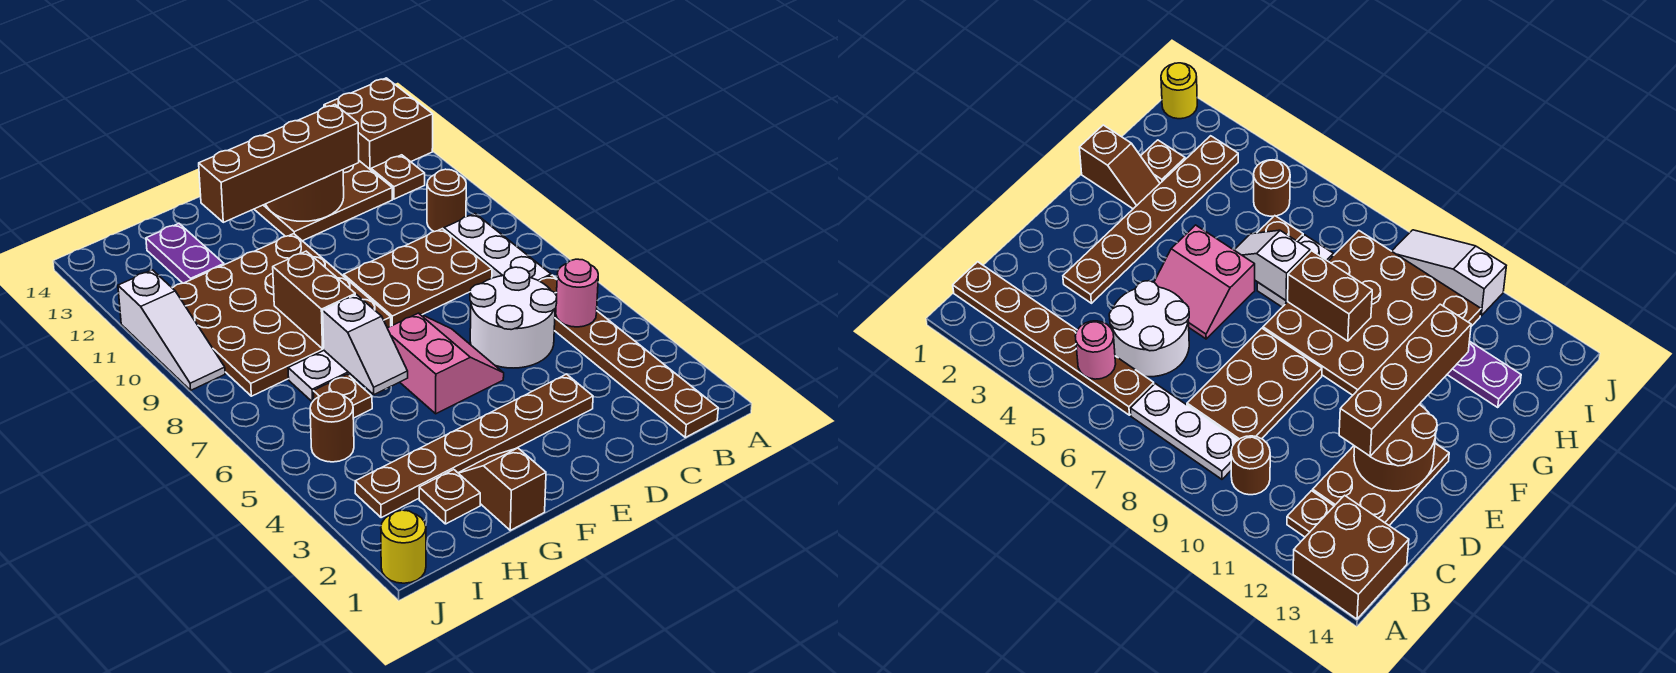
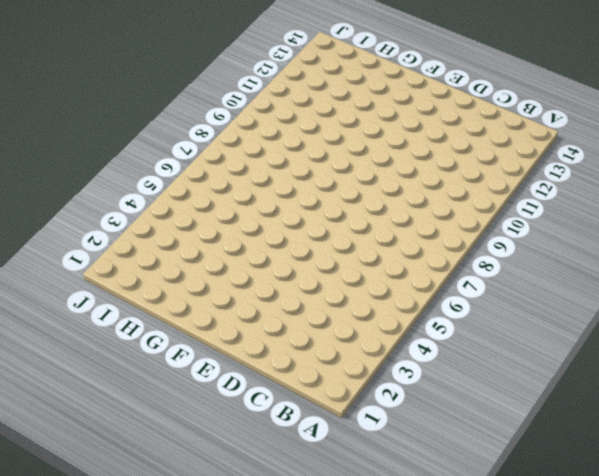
none -> brown 2x2 brick [324,78,433,170]
none -> brown 1x6 plate [540,275,718,437]
none -> white 1x3 plate [444,214,551,281]

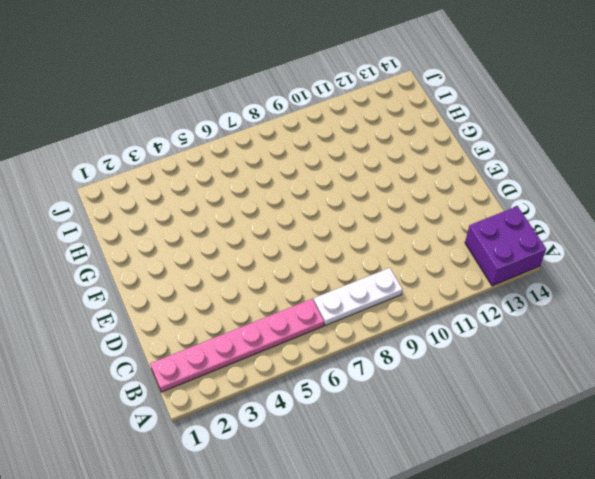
purple 2x2 brick [465,206,546,286] -> brown 2x2 brick [324,78,433,170]
pink 1x6 plate [150,299,324,392] -> brown 1x6 plate [540,275,718,437]
none -> brown 1x1 round brick [427,169,466,232]
none -> brown 1x1 plate [371,155,425,199]
none -> white 2x2 round brick [470,267,557,368]

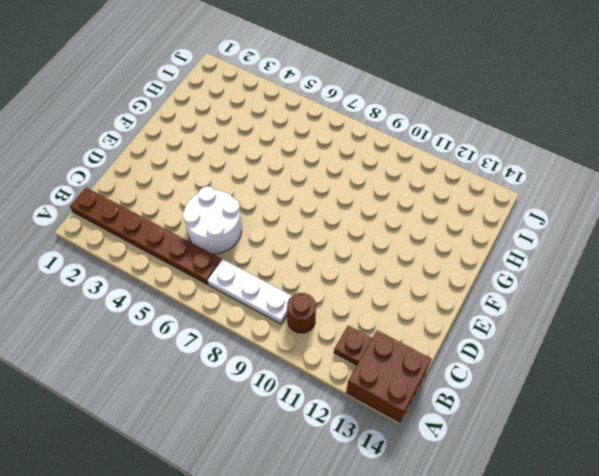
none -> brown 2x3 plate [344,229,492,326]
none -> brown 2x3 plate [254,161,392,241]
none -> brown 1x6 plate [355,374,593,518]

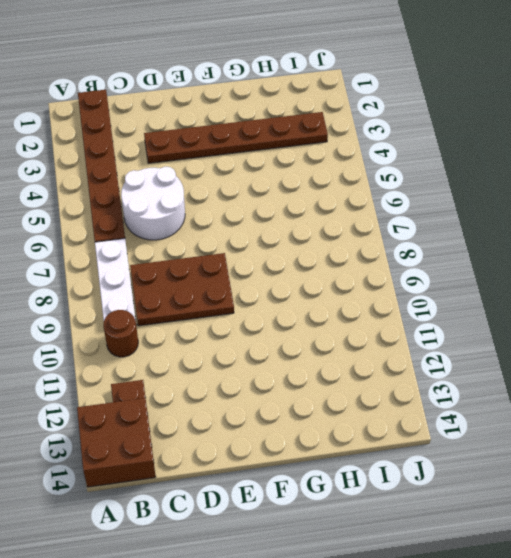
none -> brown 2x3 plate [254,161,392,241]
none -> pink 2x2 slope [387,313,504,414]
none -> brown 4x4 plate [173,234,391,396]

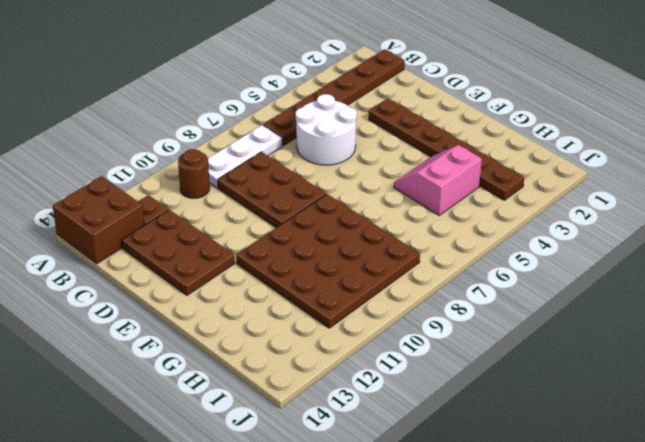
pink 2x2 slope [394,145,482,215] -> pink 2x2 slope moved to [387,313,504,414]
none -> brown 1x2 slope [459,448,546,530]
none -> white 1x2 plate [288,351,357,402]
none -> brown 1x1 plate [419,470,480,524]

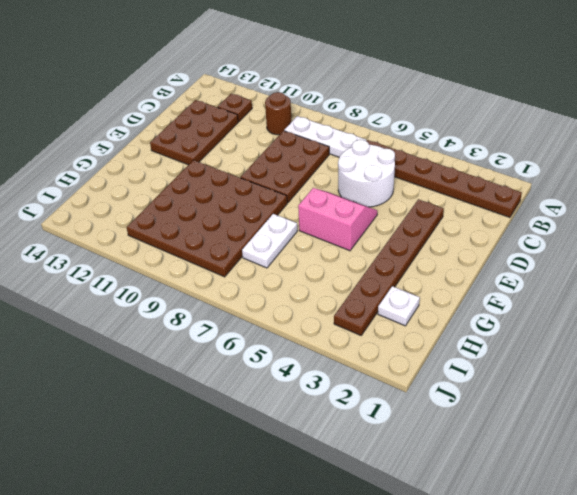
white 1x1 plate [378,286,420,326] -> brown 1x1 plate [419,470,480,524]
none -> brown 2x2 brick [324,78,433,170]
none -> brown 1x2 slope [459,448,546,530]
none -> brown 1x1 plate [313,374,372,418]

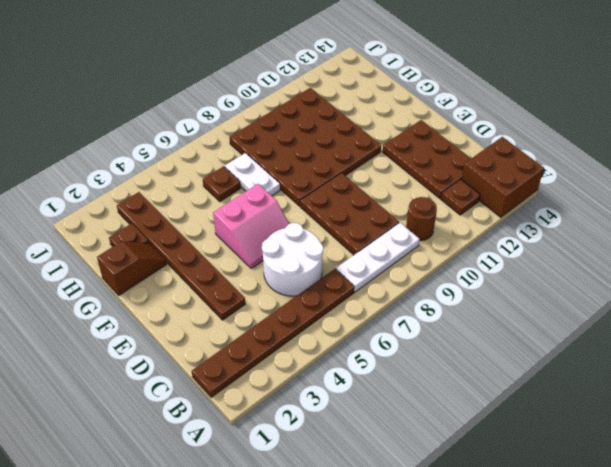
none -> purple 1x2 plate [146,223,224,283]
none -> brown 1x1 round brick [310,392,354,462]
none -> yellow 1x1 round brick [381,510,426,583]

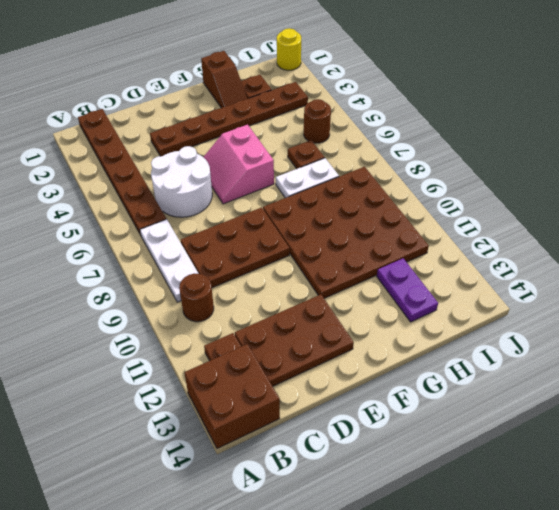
none -> white 1x3 slope [118,270,225,390]
none -> pink 1x1 round brick [556,259,598,327]
none -> brown 2x2 round brick [266,170,344,221]

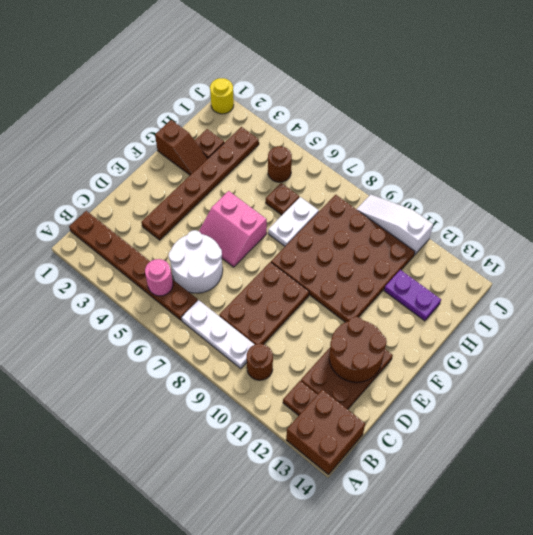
none -> white 1x2 slope [323,295,408,394]
none -> brown 1x2 brick [273,251,355,349]
none -> brown 1x4 brick [199,105,359,222]

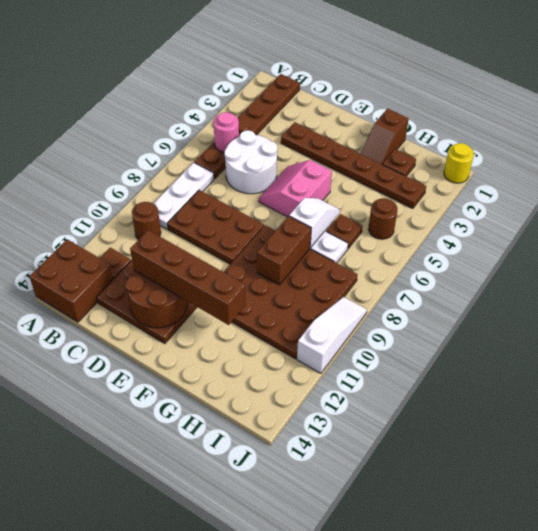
none -> purple 1x2 plate [146,223,224,283]

